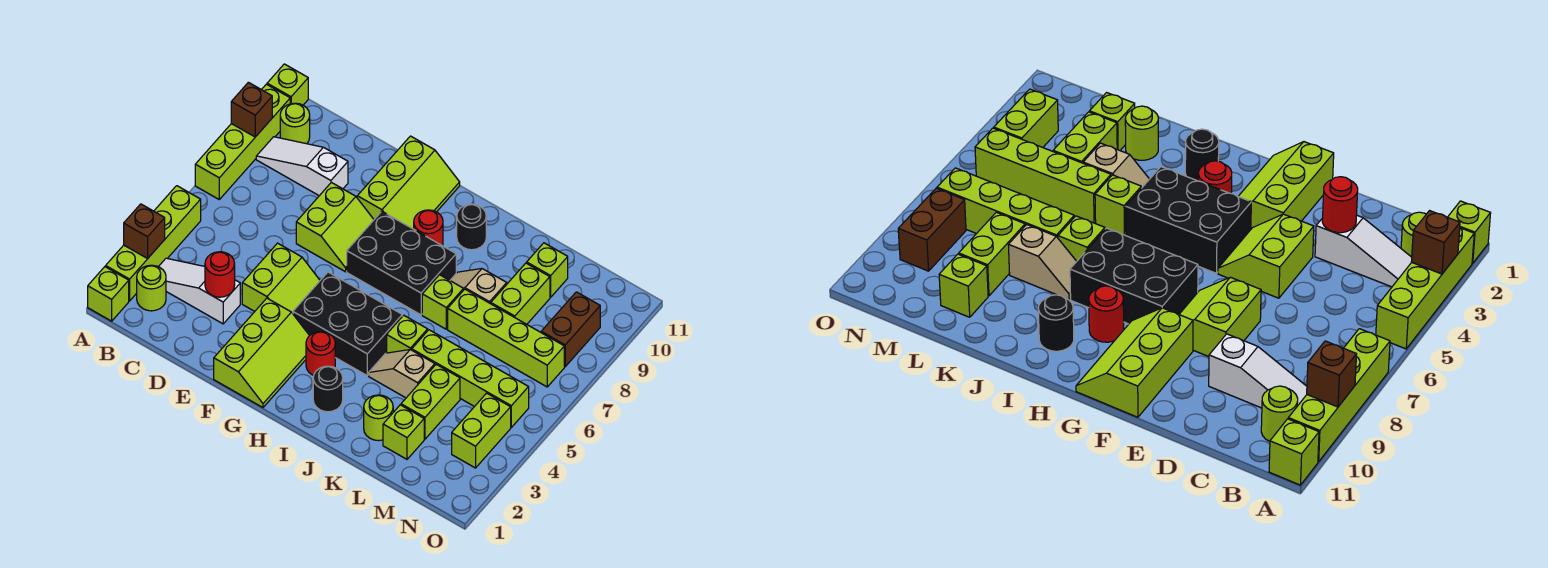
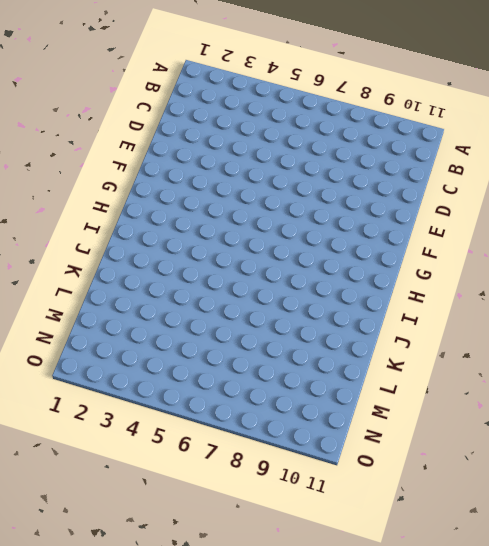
none -> lime 1x1 brick [88,267,129,321]
none -> lime 1x4 brick [106,186,201,301]
none -> lime 1x4 brick [195,84,290,199]
none -> lime 1x1 brick [267,64,308,105]

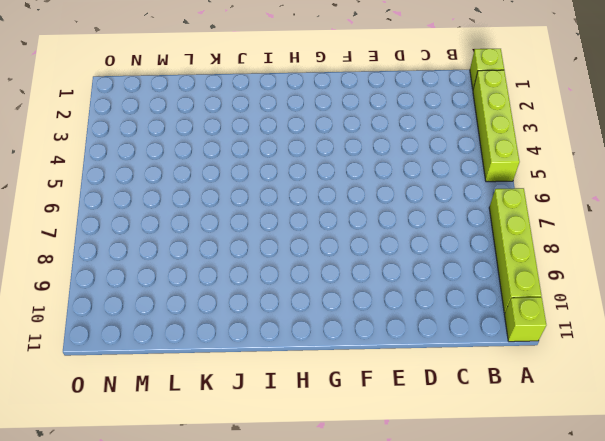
none -> lime 1x1 round brick [137,265,166,311]
none -> white 1x3 slope [159,258,240,324]
none -> white 1x3 slope [256,137,348,196]
none -> lime 1x1 round brick [280,103,310,144]

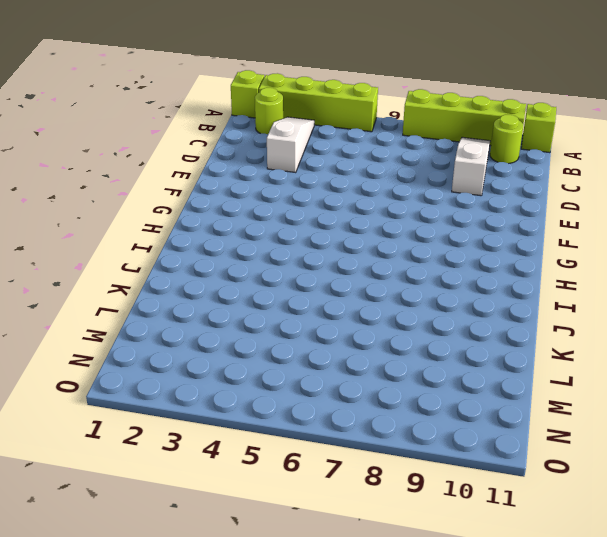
none -> lime 2x2 slope [242,243,320,313]
none -> lime 2x2 slope [296,182,374,272]
none -> lime 2x3 slope [214,298,309,408]
none -> lime 2x3 slope [357,136,460,229]

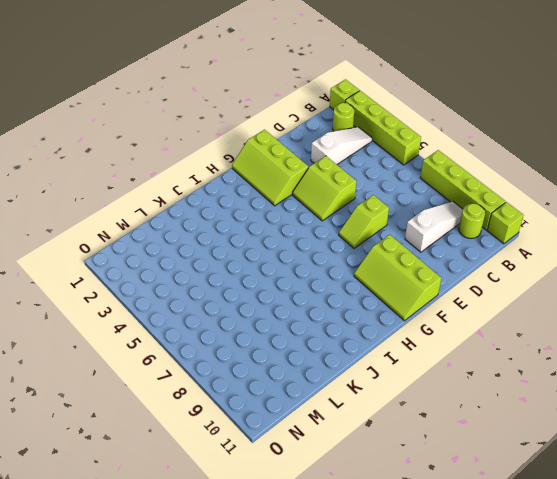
lime 1x2 slope [339,195,389,248] -> lime 2x2 slope [296,182,374,272]
none -> black 2x3 brick [293,272,402,375]
none -> black 2x3 brick [347,211,456,315]
none -> red 1x1 round brick [306,332,335,375]
none -> red 1x1 round brick [414,210,443,246]

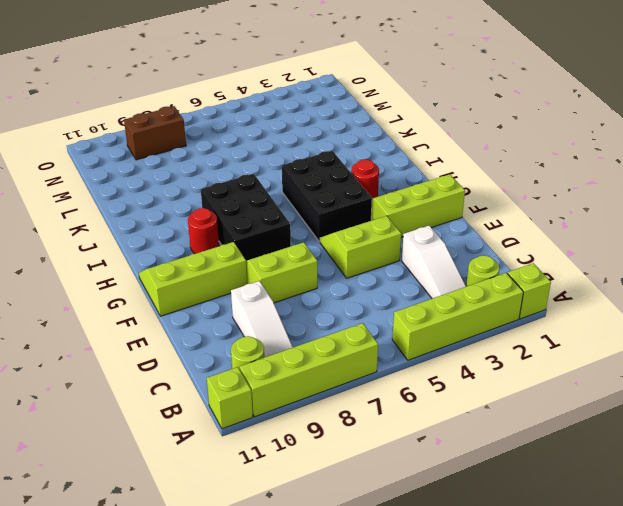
none -> black 1x1 round brick [313,366,343,412]
none -> black 1x1 round brick [457,204,486,250]
none -> tan 1x2 slope [369,350,435,398]
none -> lime 1x1 brick [387,315,428,353]

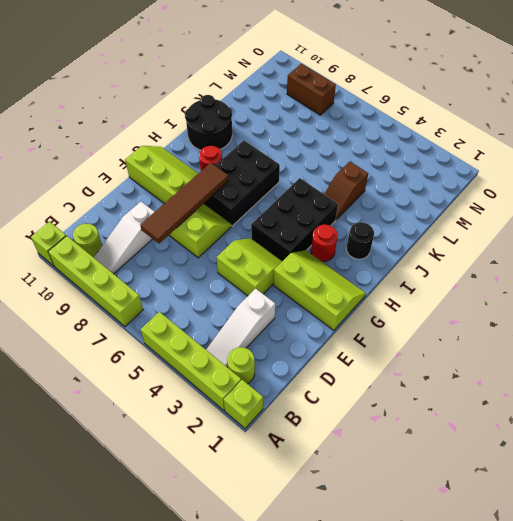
brown 1x4 tile [140,163,229,243] -> none
black 2x2 round brick [185,95,232,150] -> black 1x1 round brick [457,204,486,250]
brown 1x2 slope [324,161,368,220] -> tan 1x2 slope [369,350,435,398]
none -> lime 1x1 brick [387,315,428,353]
none -> lime 1x1 brick [422,275,464,329]
none -> tan 1x2 slope [450,269,507,304]
none -> lime 1x1 round brick [364,395,393,441]

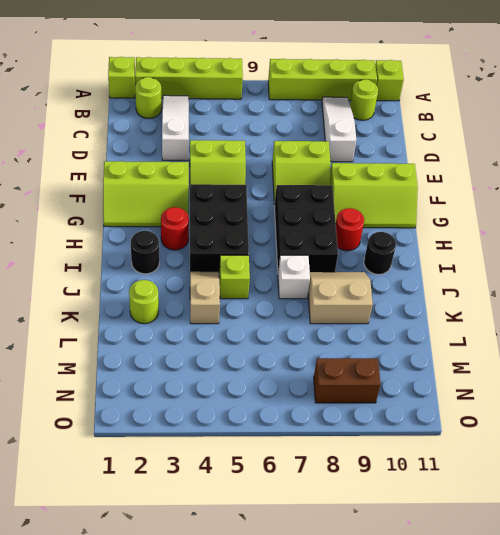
white 1x1 brick [278,255,310,299] -> lime 1x1 brick [422,275,464,329]
tan 2x2 slope [308,272,373,324] -> tan 1x2 slope [450,269,507,304]
none -> lime 1x4 brick [412,330,529,427]
none -> lime 1x4 brick [448,289,564,387]
none -> lime 1x1 brick [383,405,424,459]
none -> lime 1x2 brick [401,364,460,439]

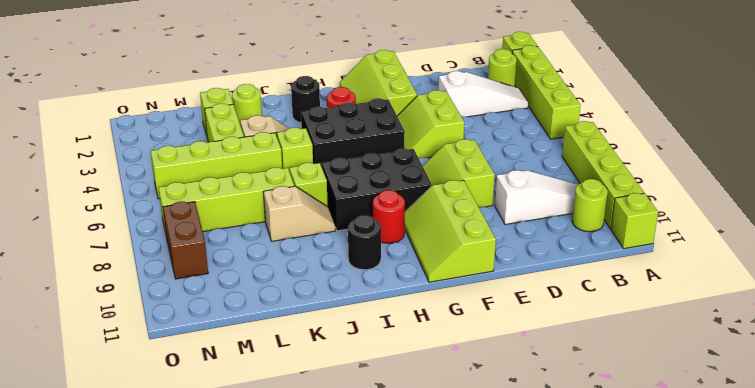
none -> lime 1x2 brick [491,263,550,324]
none -> lime 1x1 brick [527,243,568,297]
none -> lime 1x2 brick [452,393,511,468]
none -> brown 1x1 brick [124,204,165,258]

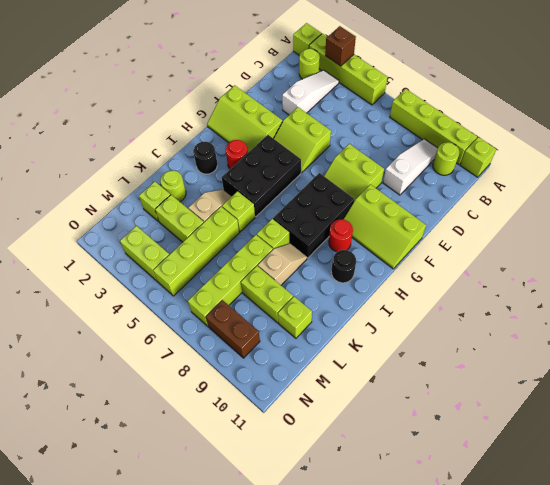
none -> brown 1x1 brick [231,82,272,137]
none -> red 1x1 round brick [205,252,235,297]

